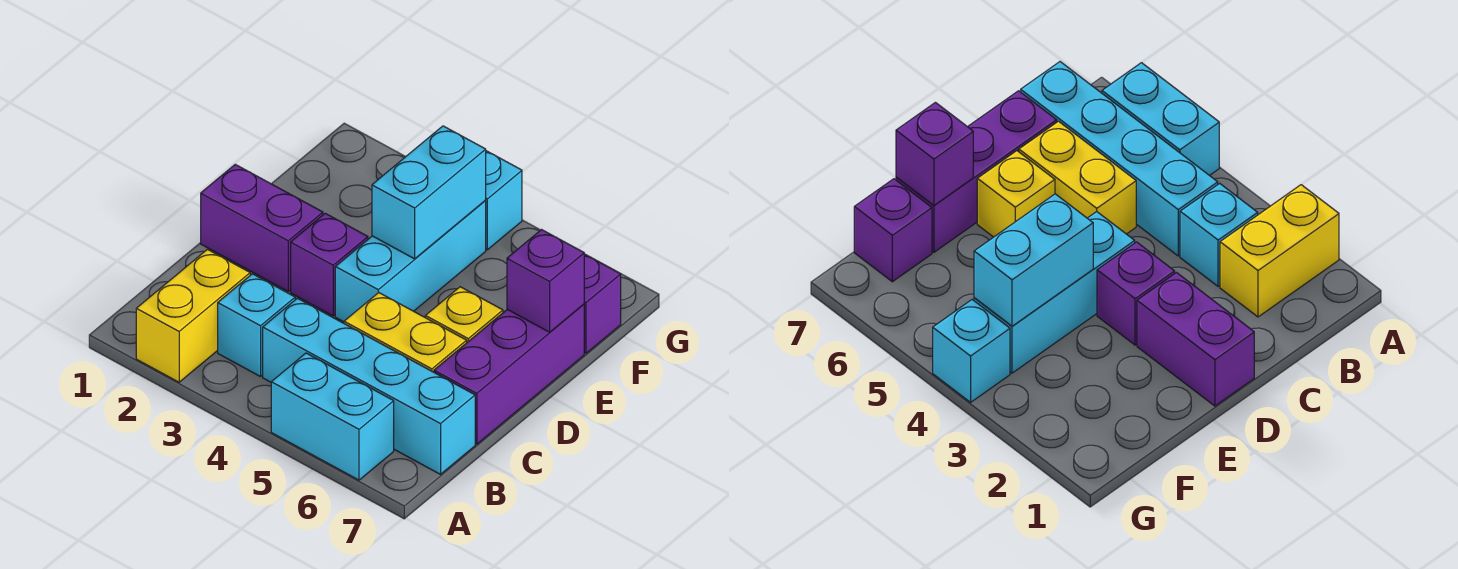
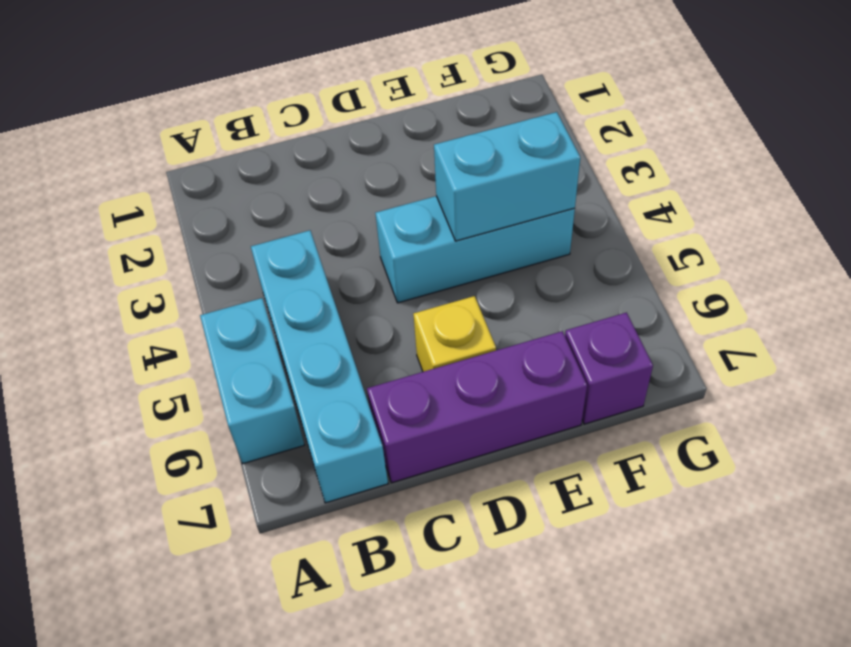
none -> yellow 1x2 brick [136,249,250,382]
none -> cyan 1x1 brick [218,274,295,377]
none -> yellow 1x2 brick [344,293,467,372]

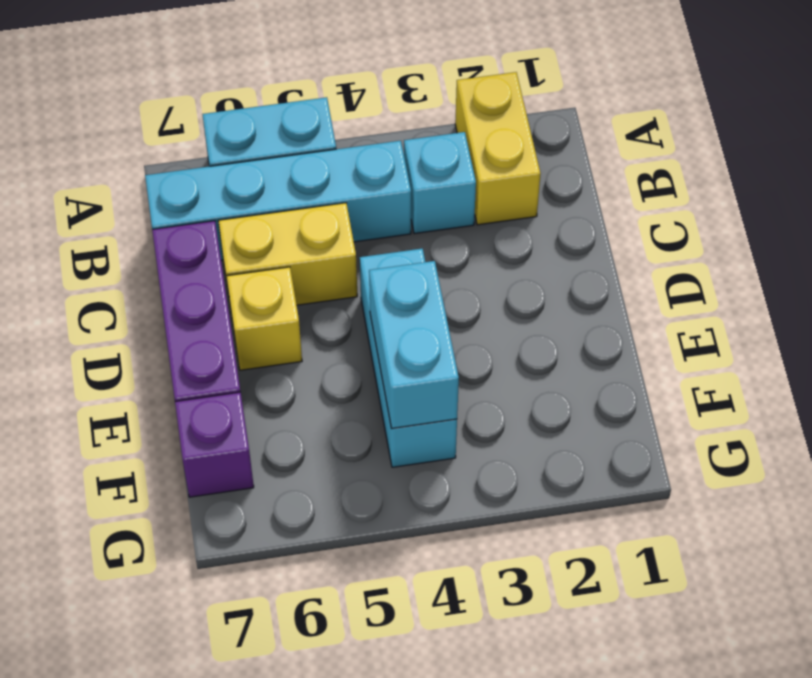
none -> purple 1x2 brick [201,164,323,291]
none -> purple 1x1 brick [291,213,368,316]
none -> cyan 1x1 brick [486,151,522,250]

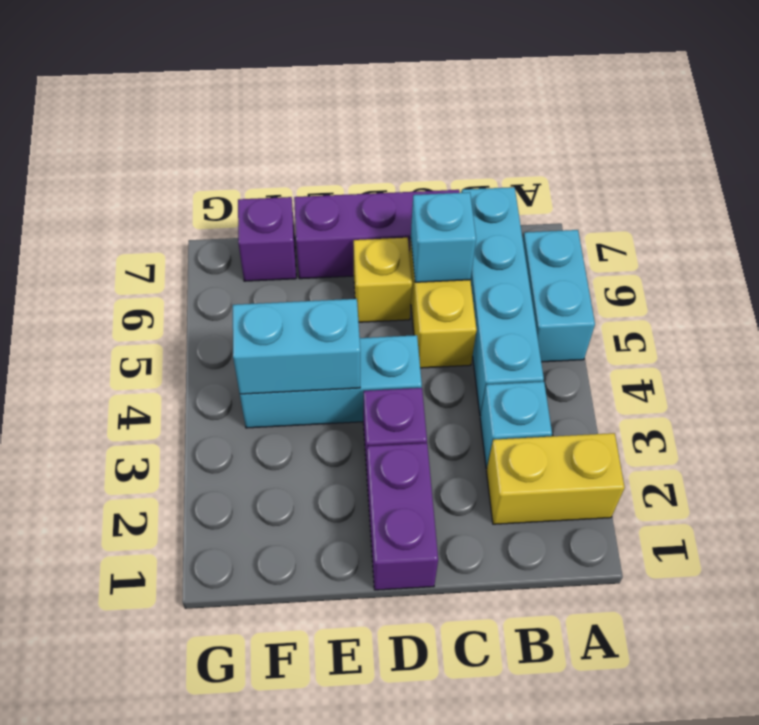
cyan 1x1 brick [411,192,476,282] -> cyan 1x1 brick moved to [486,151,522,250]
none -> purple 1x1 brick [507,230,584,332]

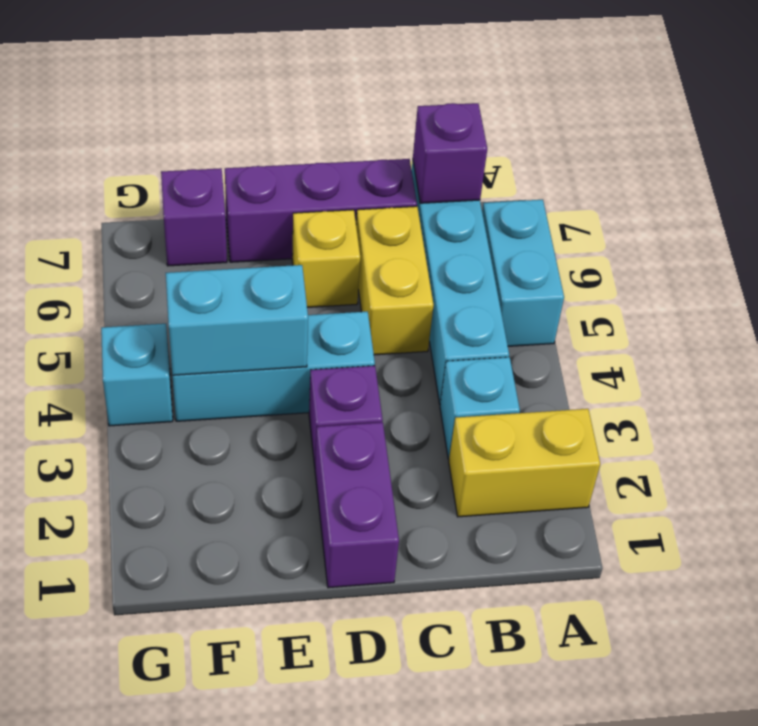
purple 1x1 brick [413,103,487,203] -> purple 1x1 brick moved to [507,230,584,332]

